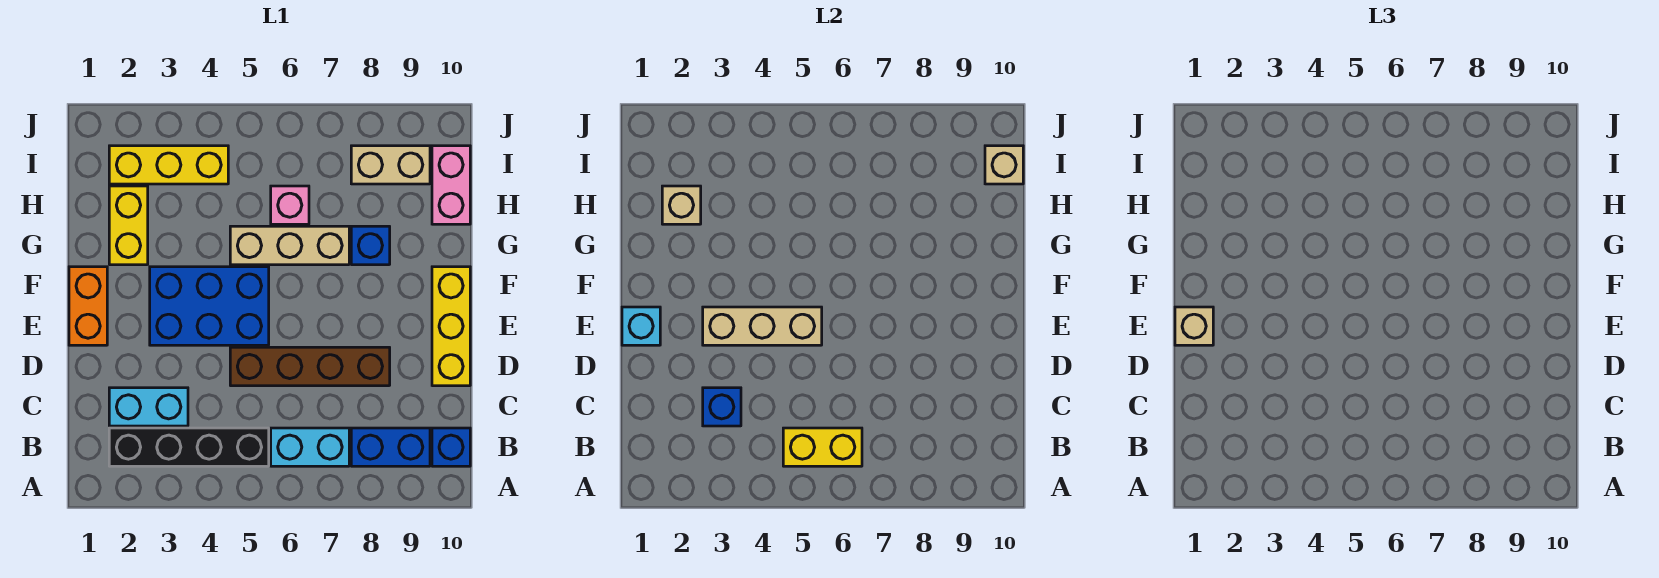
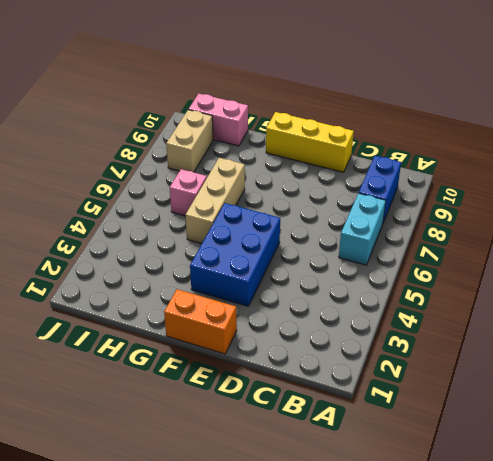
none -> black 1x4 brick [109,428,269,466]
none -> blue 1x1 brick [432,428,470,466]
none -> cyan 1x2 brick [109,388,188,426]

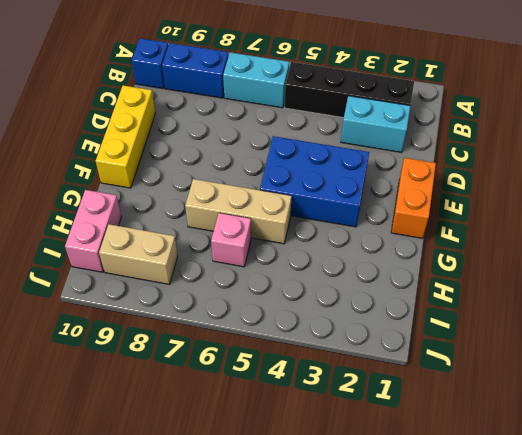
none -> brown 1x4 brick [230,347,390,386]
none -> yellow 1x2 brick [109,186,148,265]
none -> blue 1x1 brick [351,226,390,265]

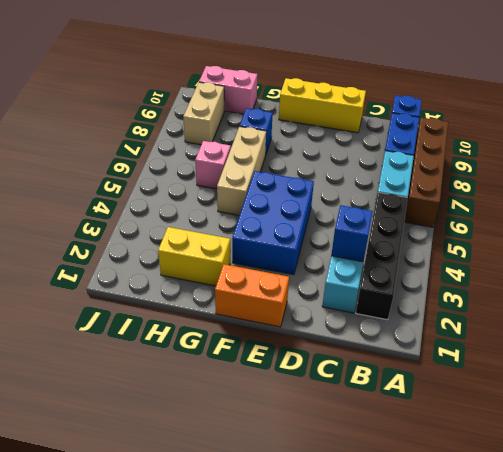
brown 1x4 brick [404,118,448,227] -> brown 1x4 brick moved to [230,347,390,386]
none -> yellow 1x3 brick [109,146,228,184]
none -> yellow 1x2 brick [783,428,862,466]
none -> cyan 1x1 brick [622,307,660,345]

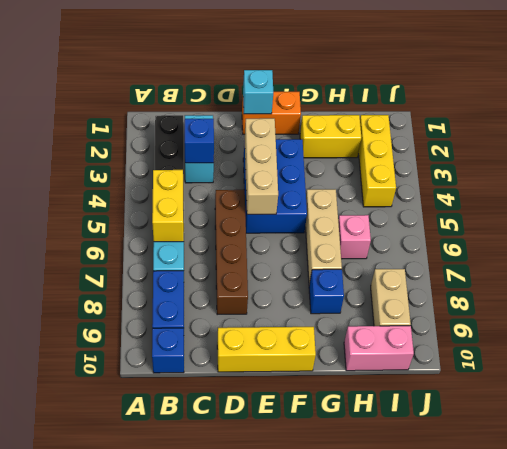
none -> tan 1x1 brick [662,186,701,224]
none -> tan 1x1 brick [985,146,1023,184]
none -> tan 1x1 brick [1175,307,1213,345]

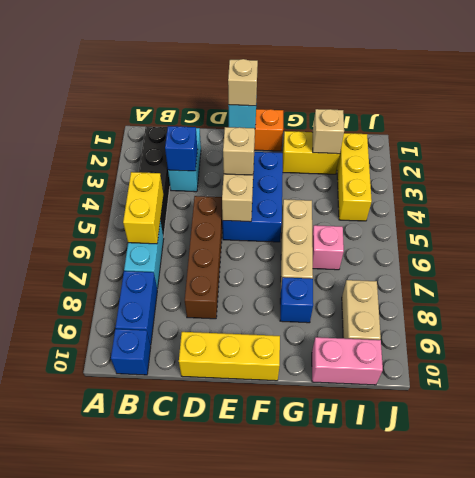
tan 1x1 brick [223,127,255,175] -> tan 1x1 brick moved to [985,146,1023,184]

